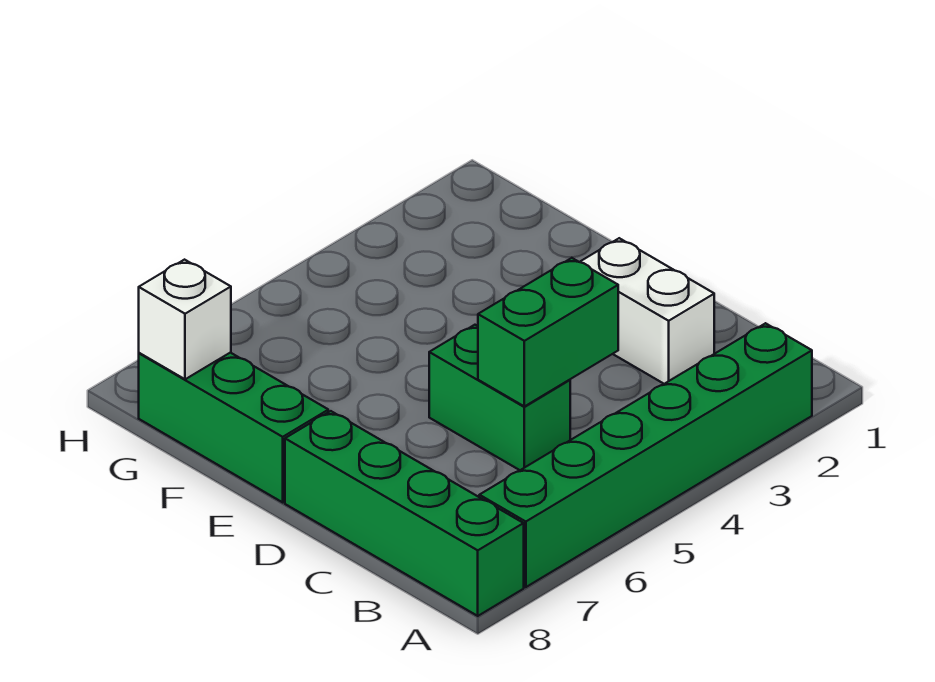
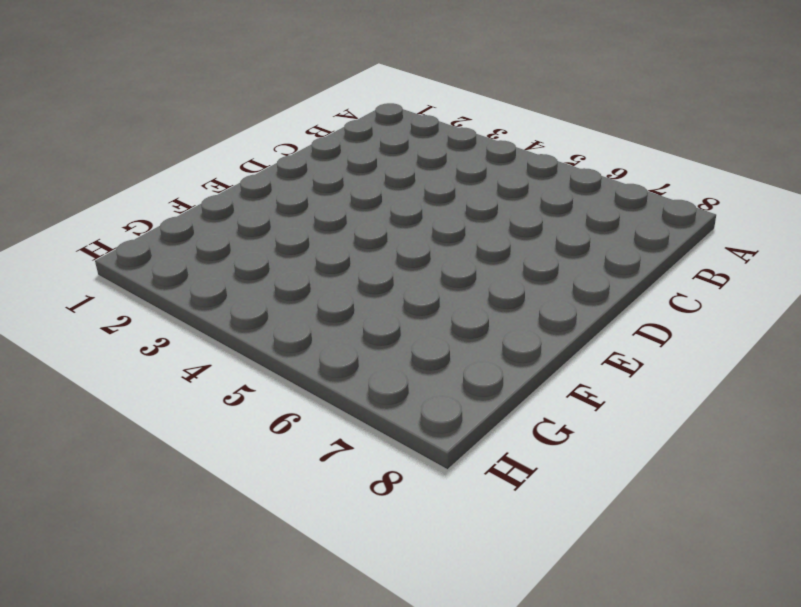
none -> green 1x6 brick [479,323,812,587]
none -> green 1x4 brick [285,411,524,616]

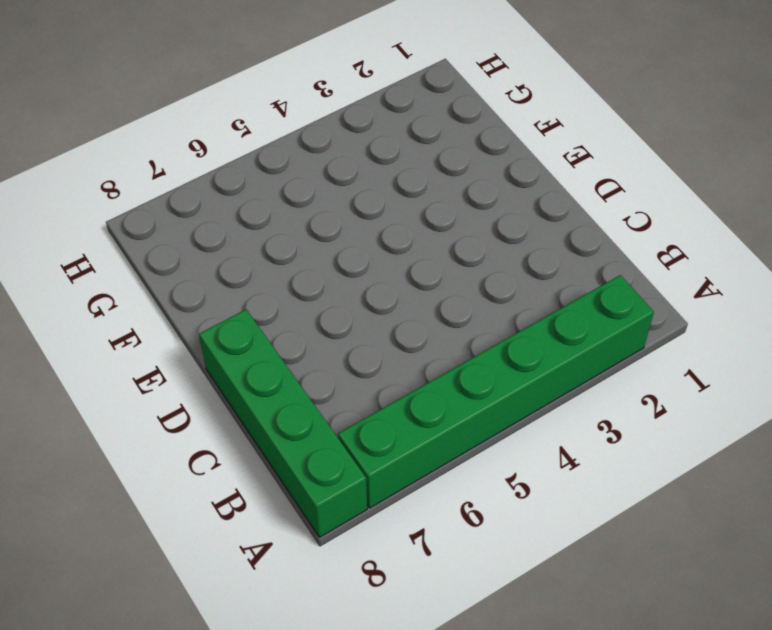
none -> white 1x2 brick [580,238,714,384]
none -> green 1x2 brick [429,325,570,470]

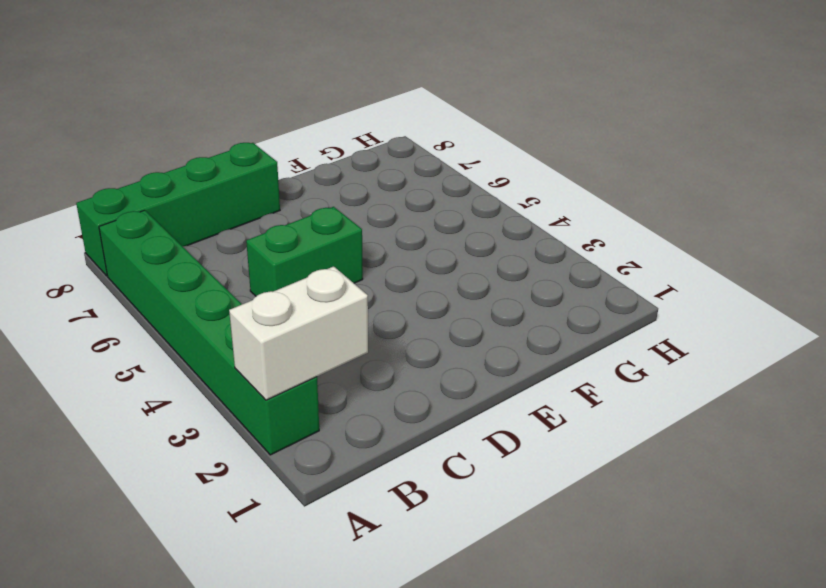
white 1x2 brick [229,266,368,400] -> white 1x2 brick moved to [580,238,714,384]
none -> green 1x3 brick [139,353,328,502]
none -> green 1x2 brick [478,258,618,406]

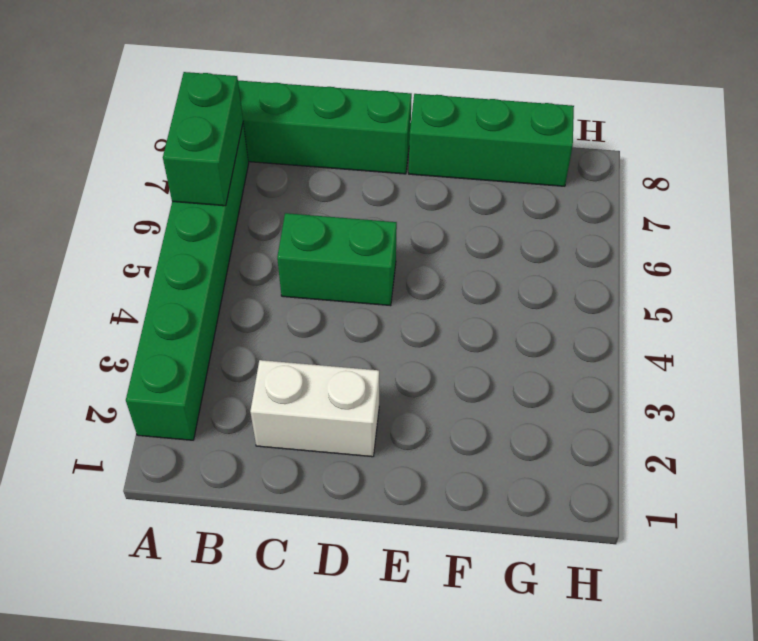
green 1x2 brick [163,72,243,206] -> green 1x2 brick moved to [478,258,618,406]
none -> white 1x1 brick [139,260,231,379]

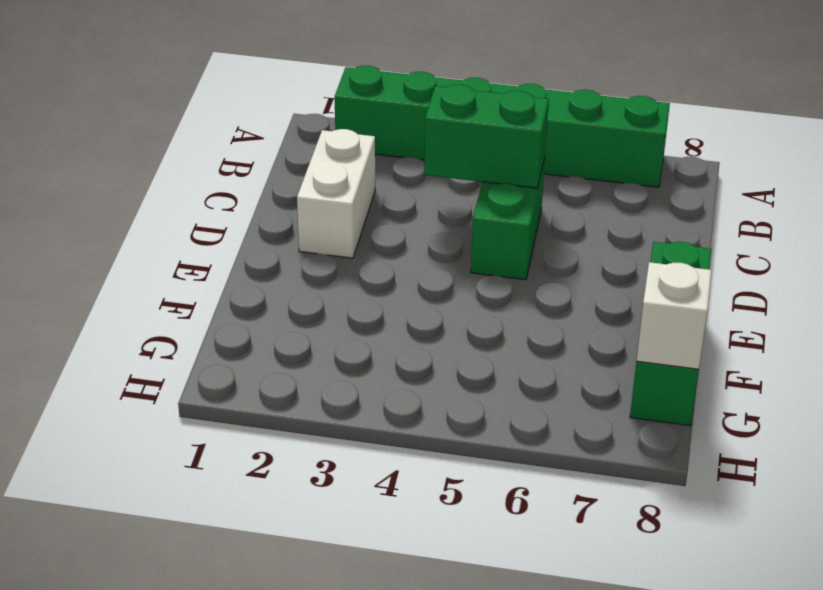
none -> green 1x4 brick [285,411,524,616]

